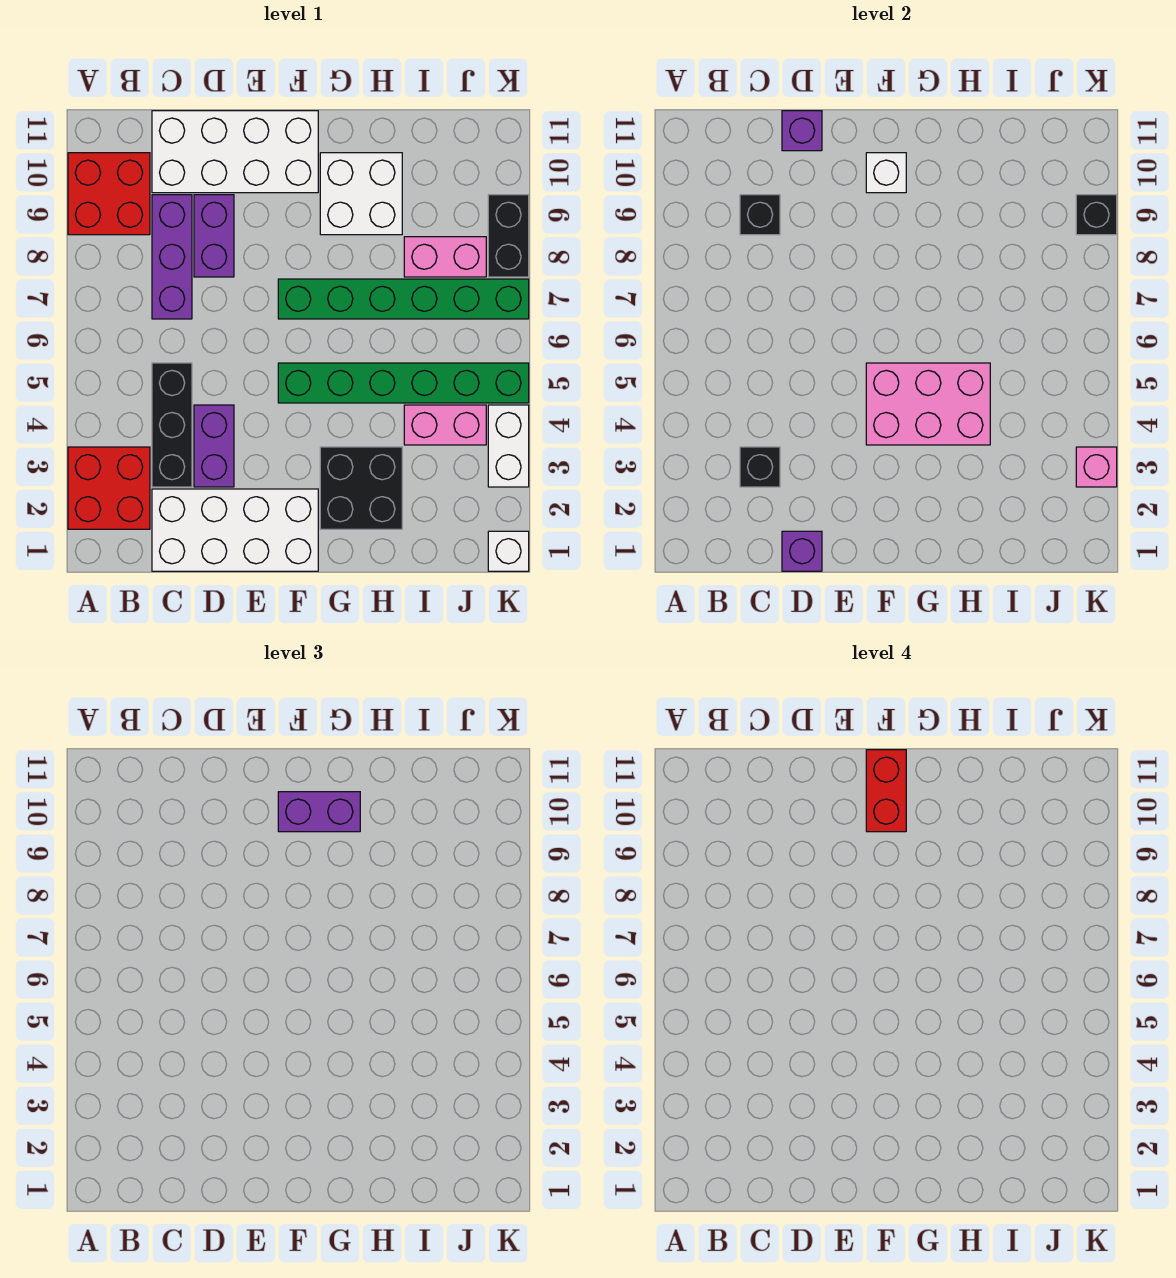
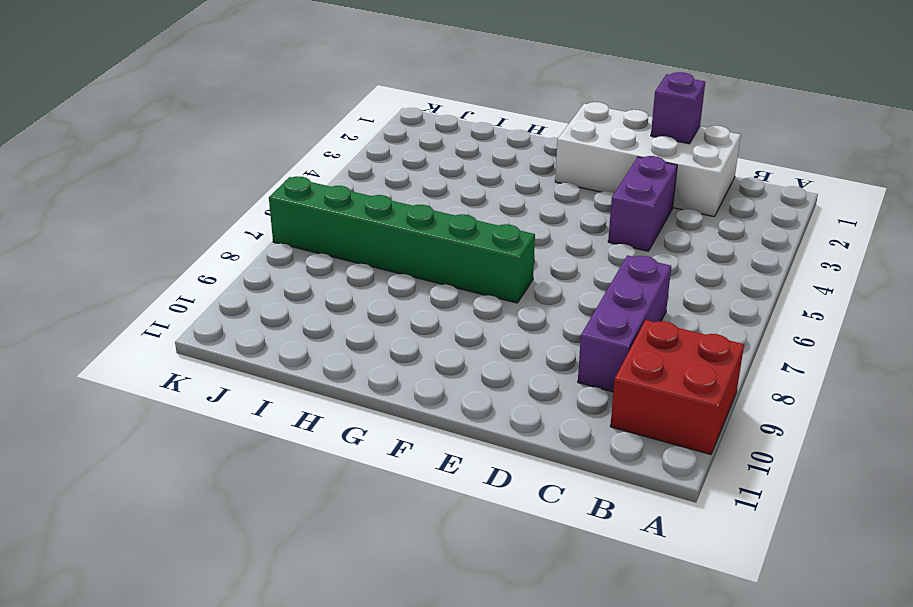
none -> red 2x2 brick [68,447,150,529]
none -> black 1x3 brick [152,363,192,487]
none -> white 2x4 brick [152,111,318,193]

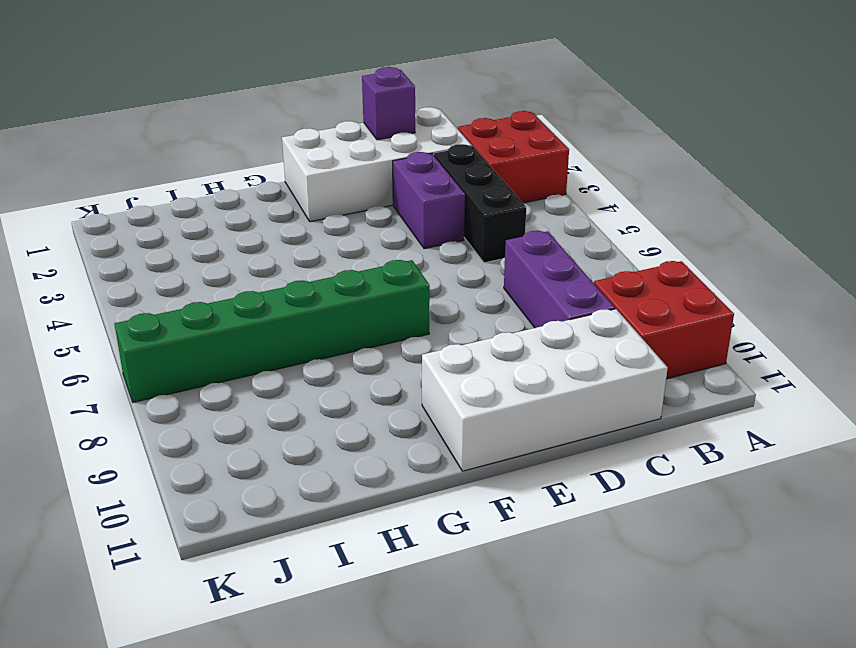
none -> purple 1x2 brick [194,195,234,277]
none -> green 1x6 brick [278,363,529,403]
none -> black 2x2 brick [320,447,402,529]

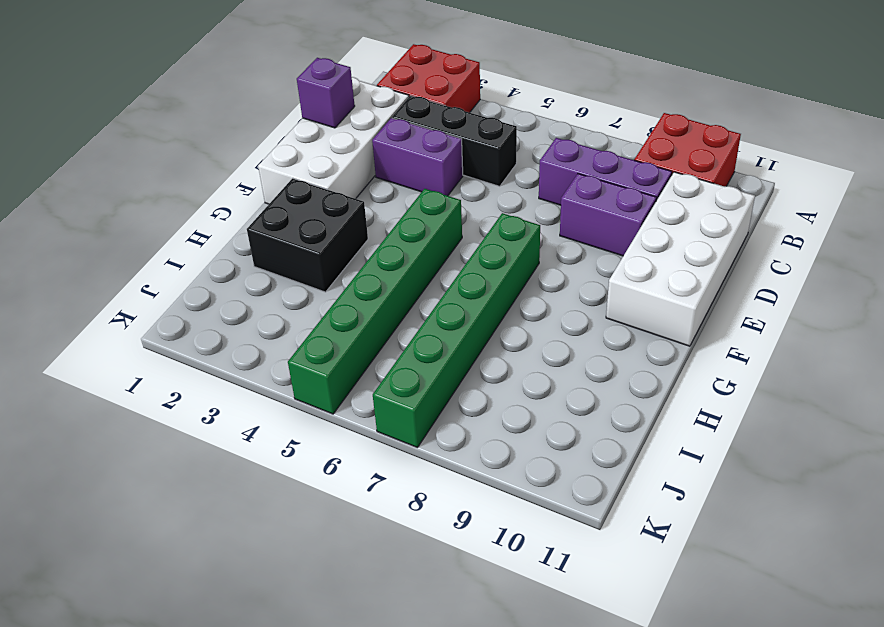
none -> white 2x2 brick [320,153,402,235]
none -> pink 1x2 brick [404,405,486,445]
none -> pink 1x2 brick [404,237,486,277]

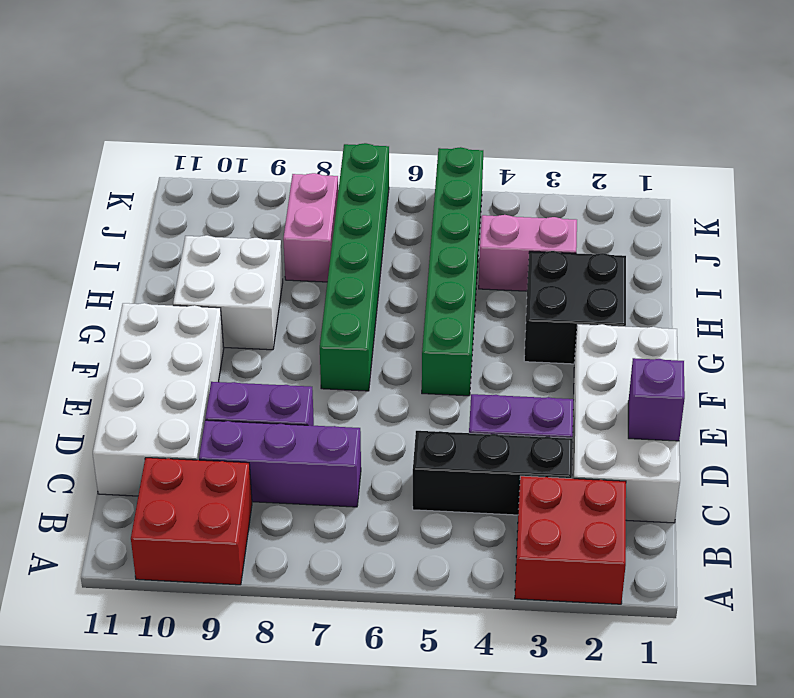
pink 1x2 brick [479,215,577,291] -> pink 1x2 brick turned to [404,405,486,445]
none -> white 1x1 brick [488,531,529,571]
none -> white 1x2 brick [488,405,529,487]
none -> black 1x2 brick [488,195,529,277]

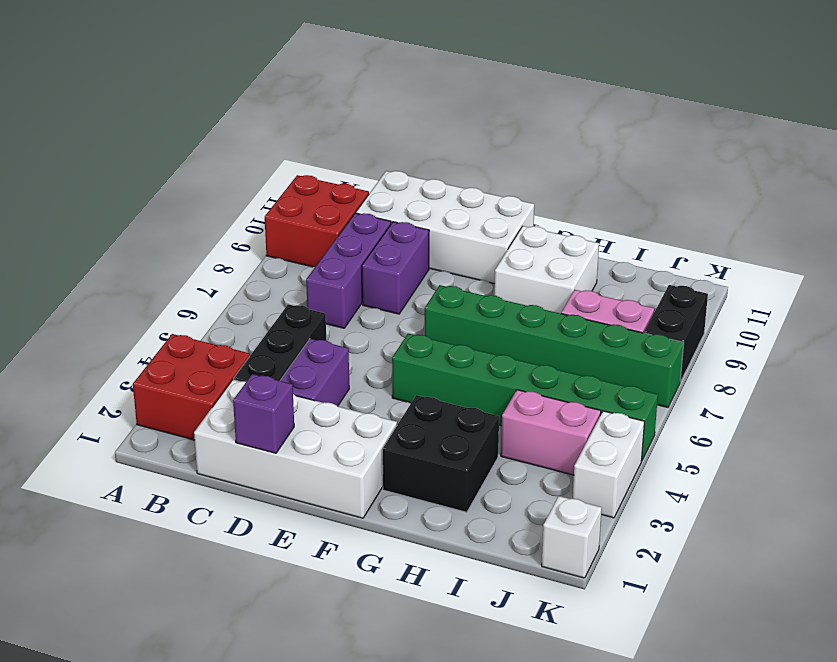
none -> black 1x1 brick [740,447,780,487]
none -> black 1x1 brick [740,195,780,235]
none -> purple 1x1 brick [782,111,822,151]

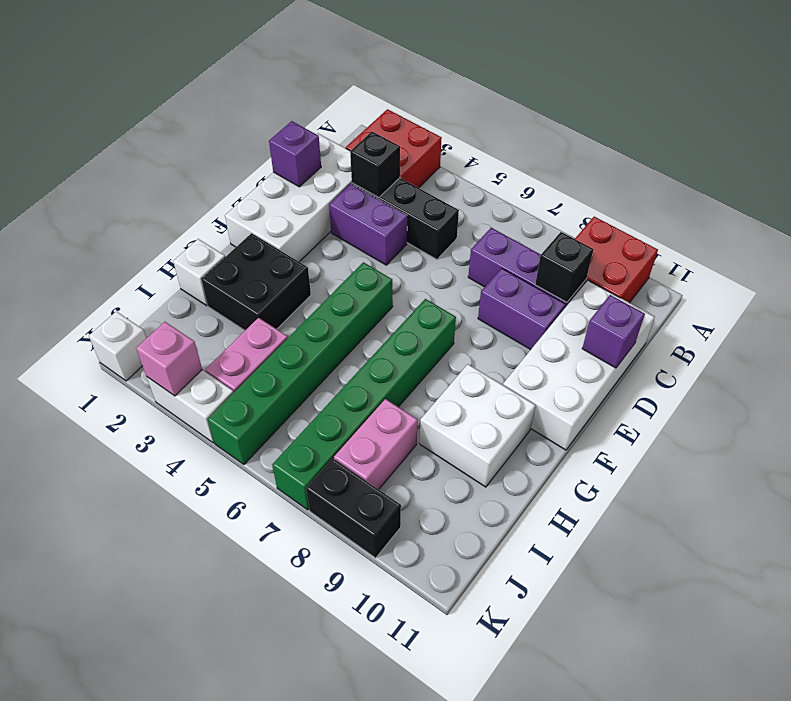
white 1x1 brick [173,239,225,306] -> white 1x1 brick moved to [866,153,906,193]
none -> pink 2x3 brick [866,363,990,445]
none -> black 1x1 brick [1076,195,1117,235]
none -> purple 1x2 brick [278,792,360,832]

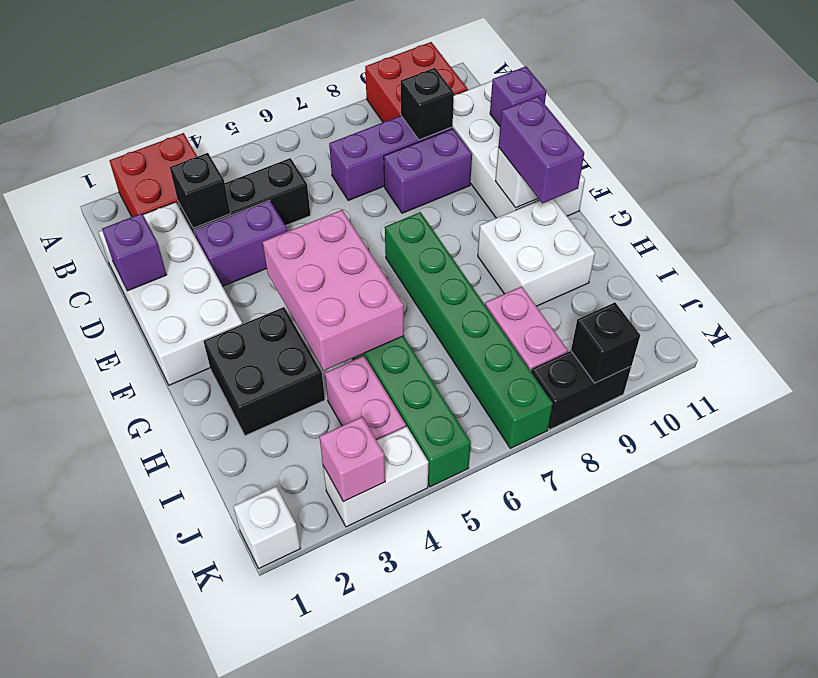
none -> red 1x2 brick [866,750,906,832]

